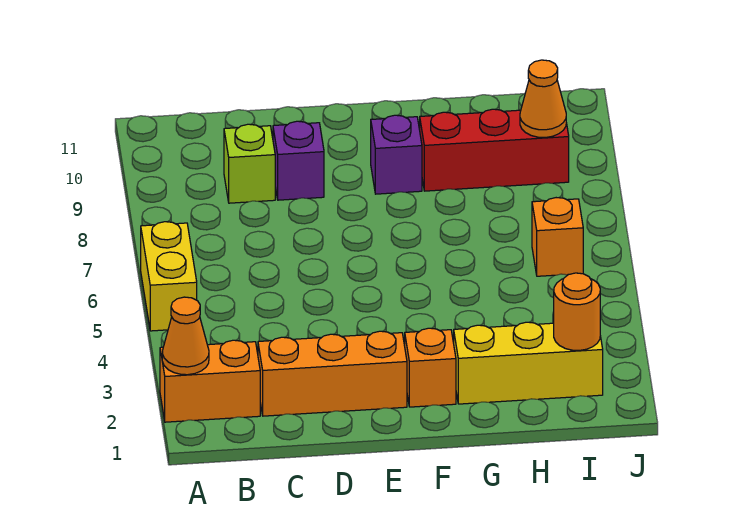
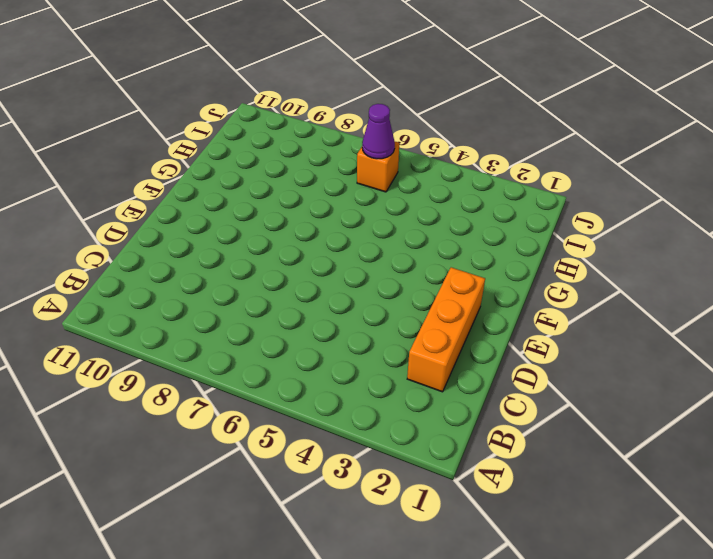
purple 1x1 cone [362,104,395,159] -> none
none -> orange 1x2 brick [160,340,260,422]
none -> yellow 1x2 brick [141,222,197,331]
none -> lime 1x1 brick [224,124,275,203]

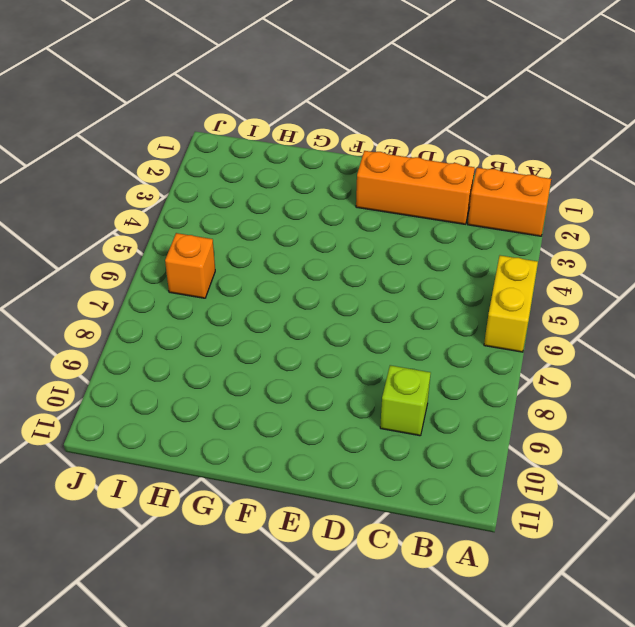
none -> purple 1x1 brick [273,121,324,200]
none -> orange 1x1 brick [405,328,456,407]
none -> purple 1x1 brick [371,115,422,194]

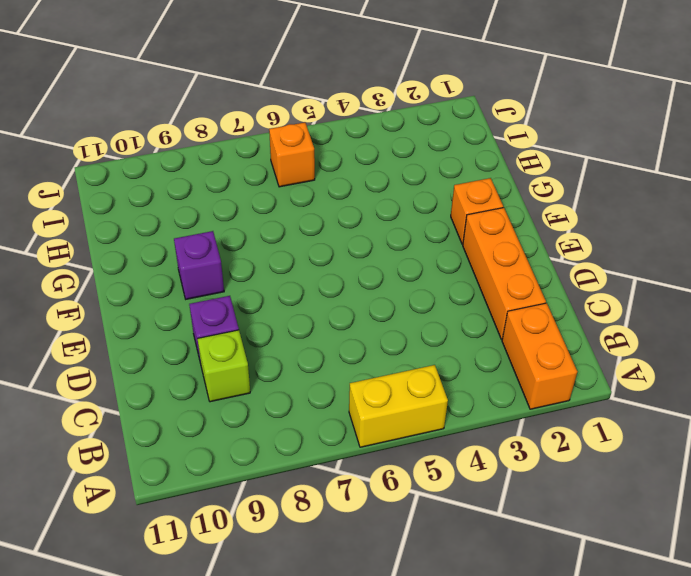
none -> yellow 1x3 brick [454,322,603,404]
none -> red 1x3 brick [420,109,569,191]
none -> orange 1x1 cone [162,297,209,375]

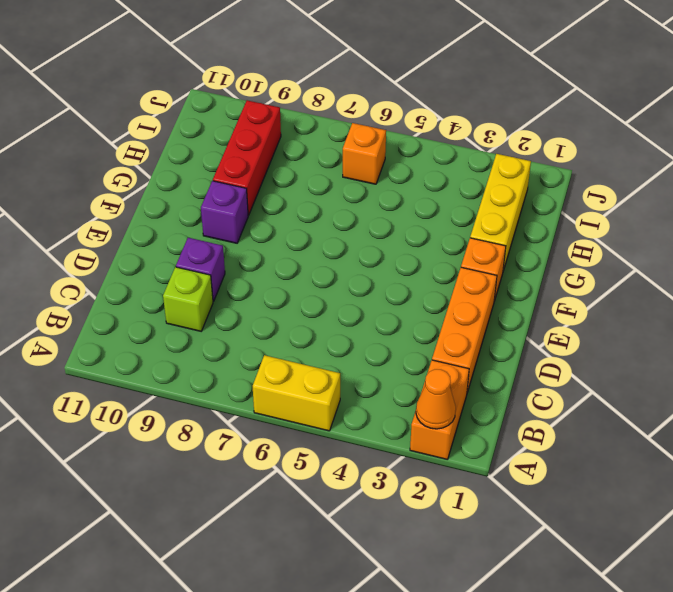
none -> orange 1x1 round brick [554,273,600,350]
none -> orange 1x1 cone [520,60,566,138]

